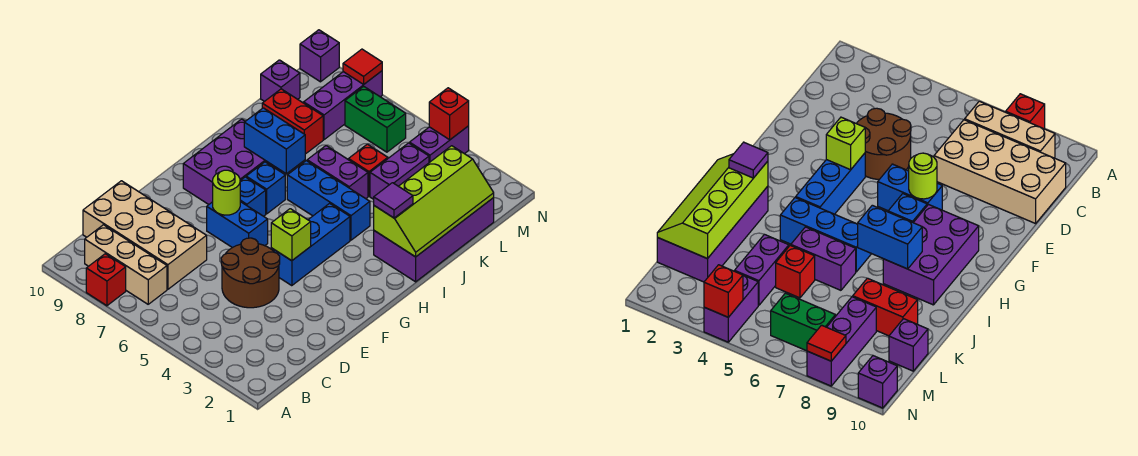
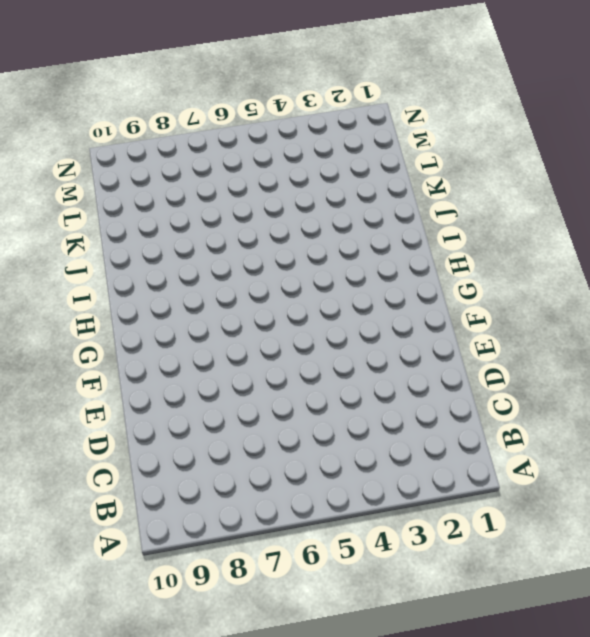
none -> red 1x1 brick [86,254,126,306]
none -> tan 1x3 brick [85,225,167,304]
none -> tan 2x4 brick [83,181,207,289]

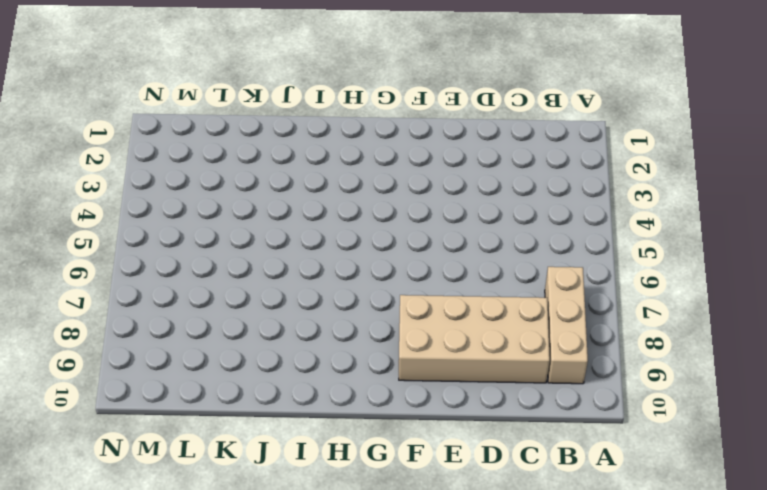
tan 2x4 brick [399,295,550,383] -> tan 2x4 brick turned to [83,181,207,289]
none -> red 1x1 brick [86,254,126,306]
none -> brown 2x2 round brick [221,238,280,308]
none -> blue 1x3 brick [271,203,350,286]

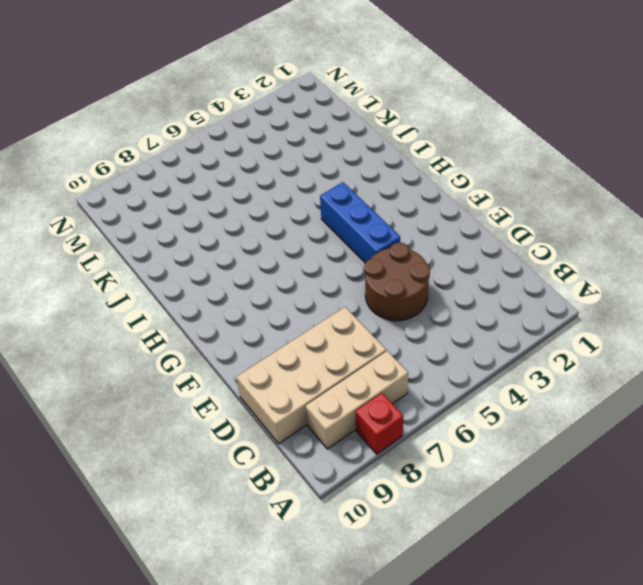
none -> blue 1x2 brick [207,202,268,248]
none -> blue 1x1 brick [240,177,266,216]
none -> purple 2x3 brick [183,119,282,204]

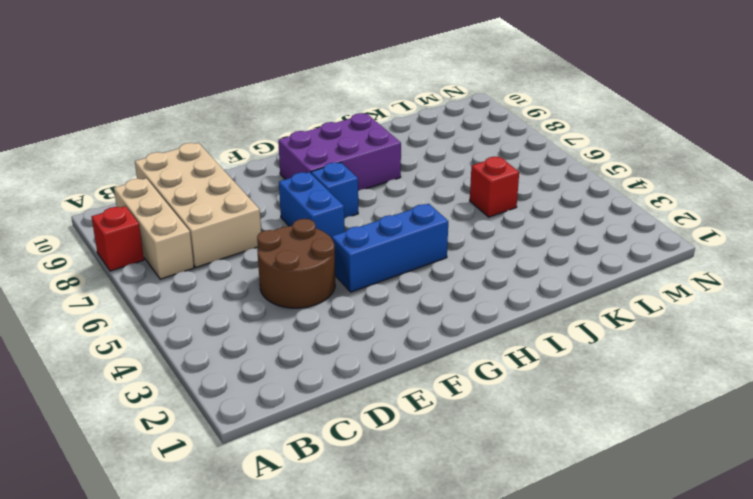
none -> blue 1x1 brick [246,162,285,214]
none -> purple 2x4 brick [374,198,494,282]
none -> blue 1x3 brick [287,161,370,240]

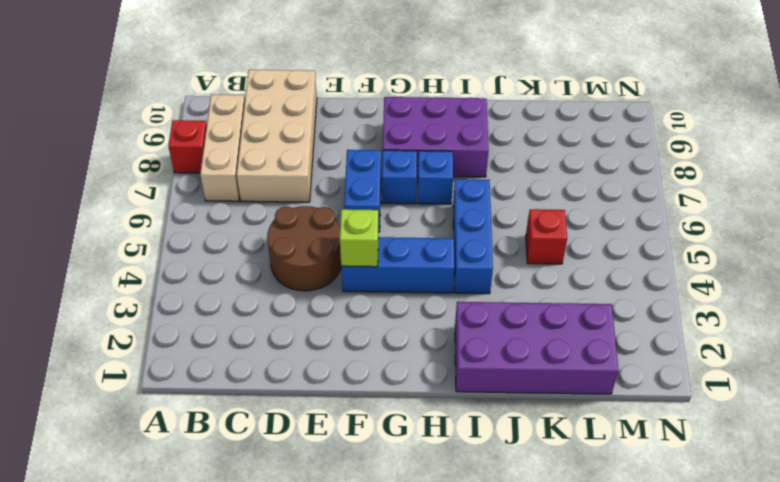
none -> purple 1x2 brick [307,146,368,199]
none -> purple 1x2 brick [370,143,429,199]
none -> red 1x2 brick [262,89,323,154]

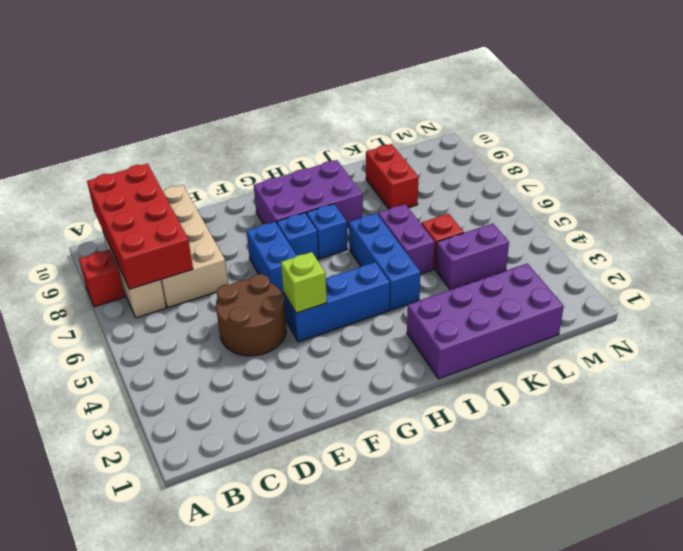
red 2x4 brick [87,164,193,289] -> none
none -> purple 1x3 brick [304,71,382,140]
none -> purple 1x1 brick [261,60,300,102]
none -> purple 1x2 brick [410,126,469,163]

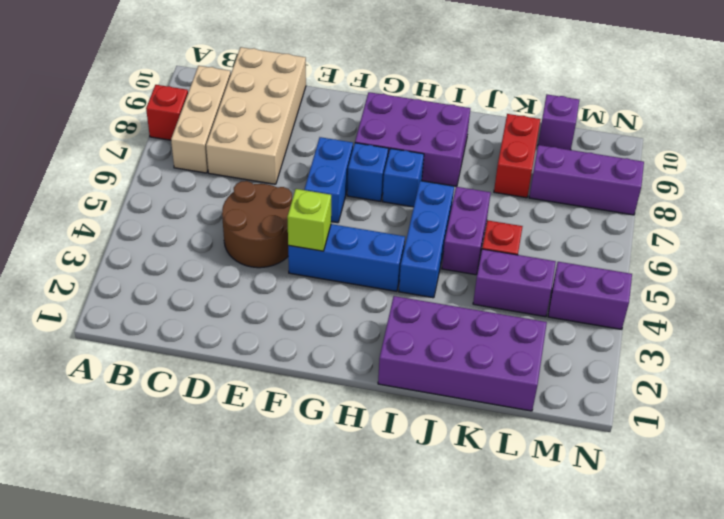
none -> green 1x2 brick [345,86,406,152]
none -> purple 1x1 brick [300,30,339,82]
none -> lime 1x1 round brick [213,170,240,215]

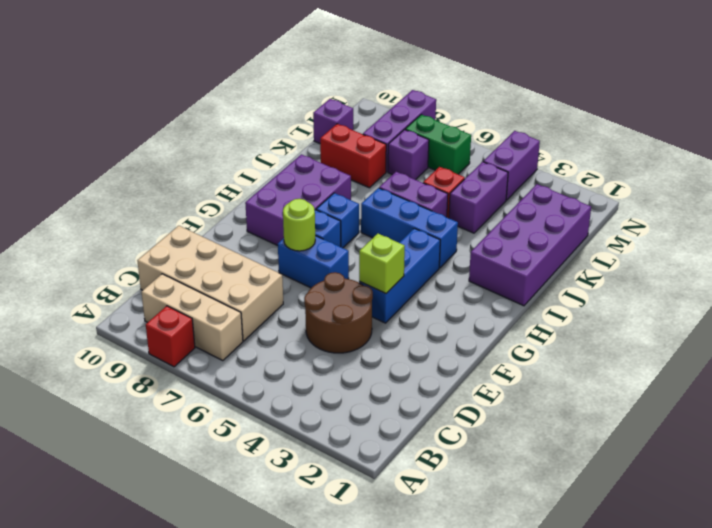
purple 1x1 brick [388,130,429,180] -> purple 1x1 brick moved to [300,30,339,82]
none -> lime 2x4 slope [374,146,494,257]
none -> blue 1x2 brick [244,108,305,174]
none -> red 1x1 brick [429,88,469,140]

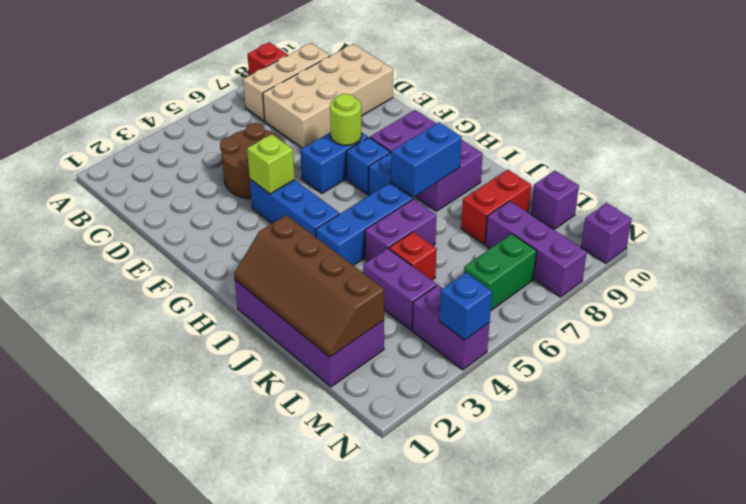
brown 2x4 slope [234,215,384,357] -> lime 2x4 slope [374,146,494,257]
blue 1x1 brick [439,273,492,340] -> red 1x1 brick [429,88,469,140]
none -> red 1x1 tile [343,49,382,84]
none -> purple 1x1 tile [374,183,413,218]

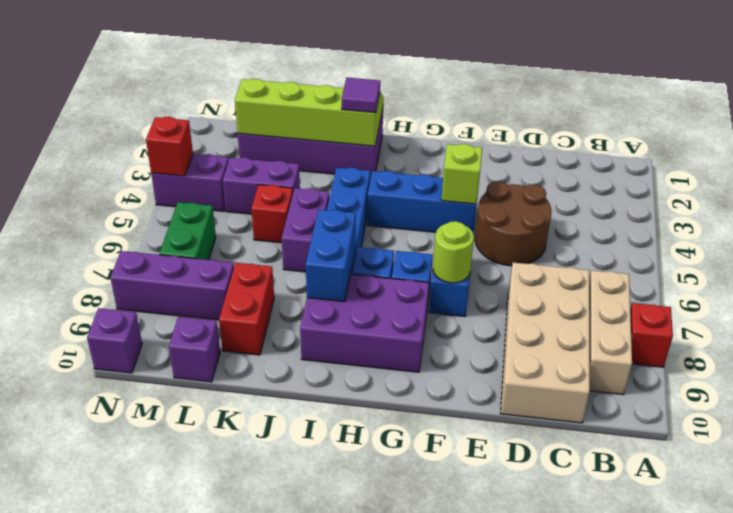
none -> red 1x1 tile [343,49,382,84]

